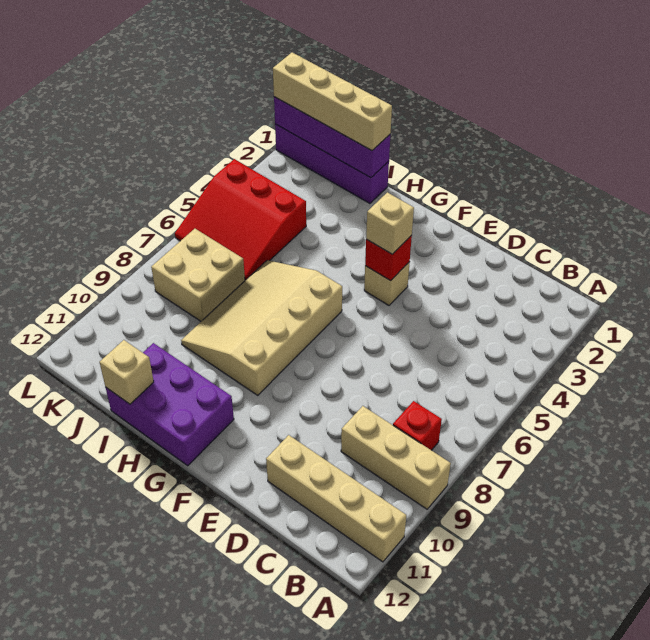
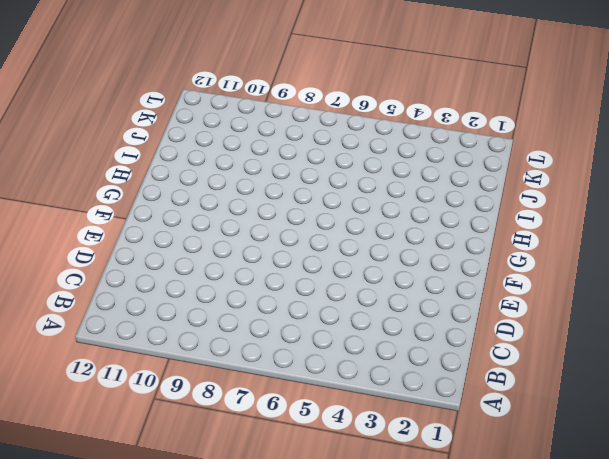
none -> tan 1x3 brick [341,406,451,509]
none -> tan 1x4 brick [266,435,406,562]
none -> red 1x1 brick [393,401,442,450]

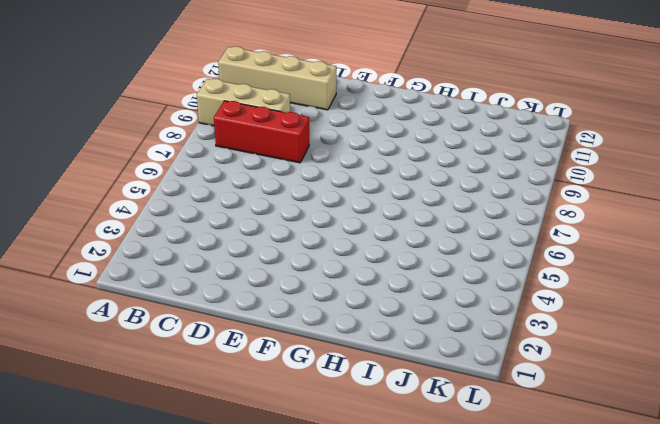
red 1x3 brick [214,101,309,163] -> red 1x1 brick [393,401,442,450]
none -> tan 1x1 brick [364,262,410,305]
none -> tan 3x4 slope [181,260,342,395]
none -> purple 2x3 brick [105,343,234,466]

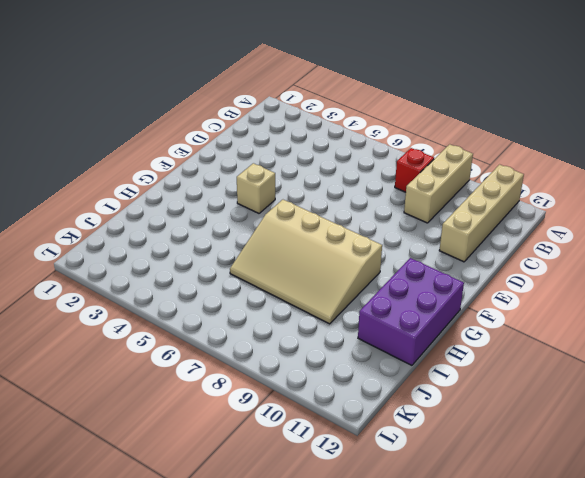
none -> purple 1x4 brick [275,124,389,203]
none -> red 3x3 slope [175,159,306,280]
none -> tan 2x2 brick [151,229,245,321]

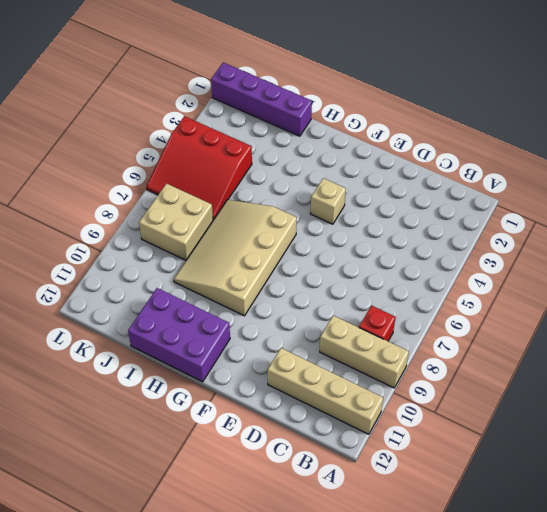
none -> red 1x1 brick [365,236,412,281]
none -> purple 1x4 brick [274,97,391,178]
none -> tan 1x1 brick [100,340,154,404]

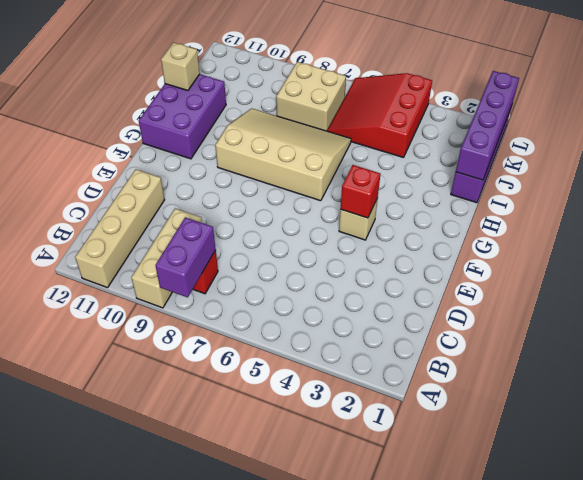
purple 1x2 brick [155,217,216,297] -> none
none -> tan 1x1 brick [366,192,414,254]
none -> tan 1x4 brick [273,53,392,151]

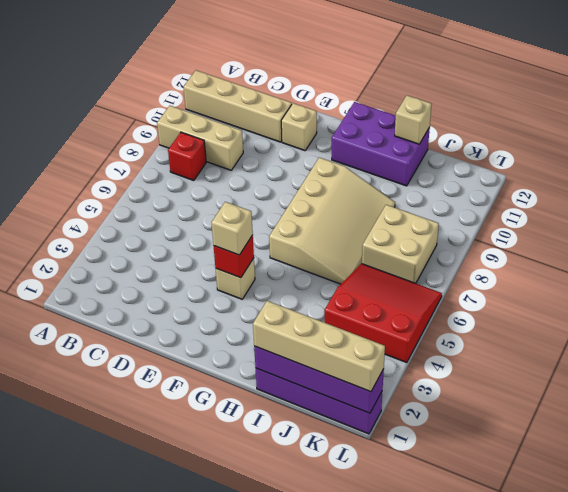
tan 1x1 brick [281,103,317,151] -> none

